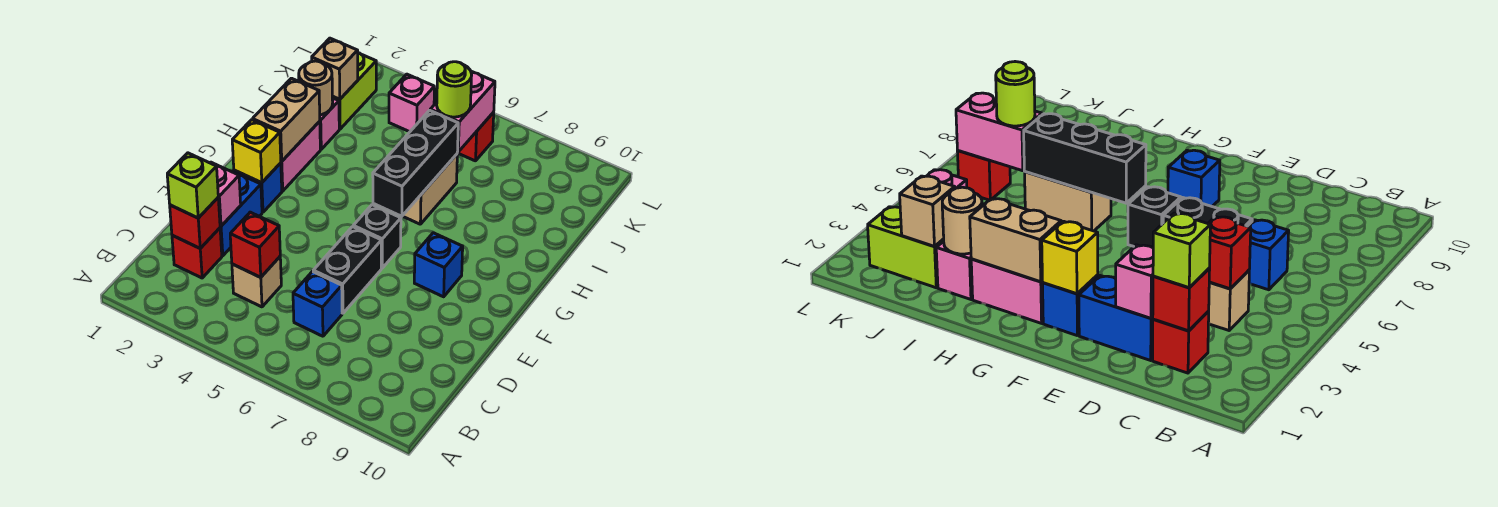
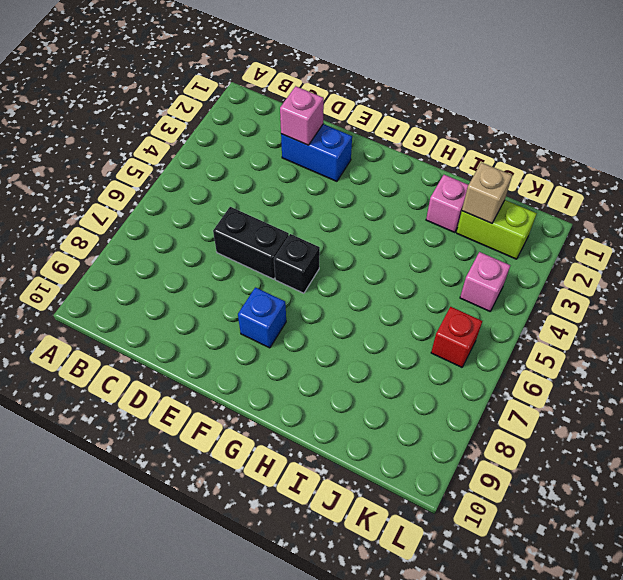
none -> red 1x1 brick [172,228,222,278]
none -> tan 1x1 brick [232,257,281,307]
none -> blue 1x1 brick [293,272,342,336]

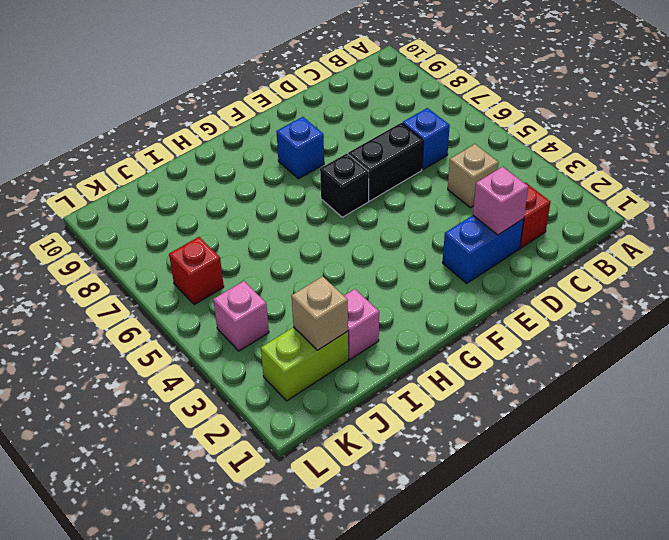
none -> blue 1x1 brick [234,163,282,212]
none -> pink 1x2 brick [281,121,320,191]
none -> tan 1x2 brick [403,154,457,224]

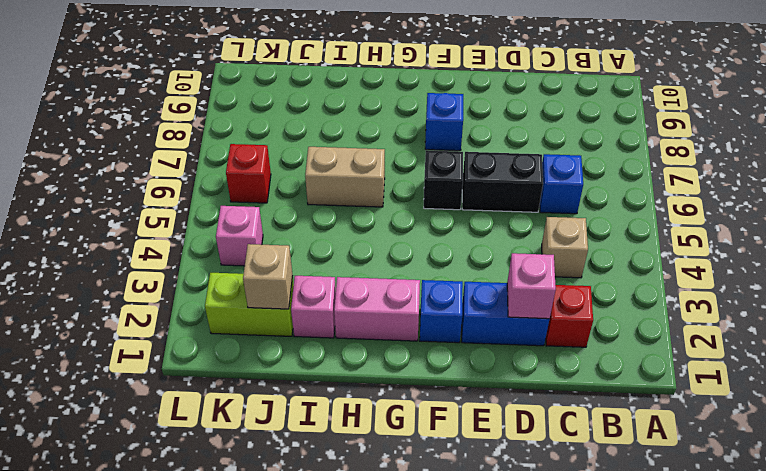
none -> red 1x1 brick [170,198,220,248]
none -> red 1x1 brick [230,212,280,277]
none -> yellow 1x1 brick [232,120,281,183]

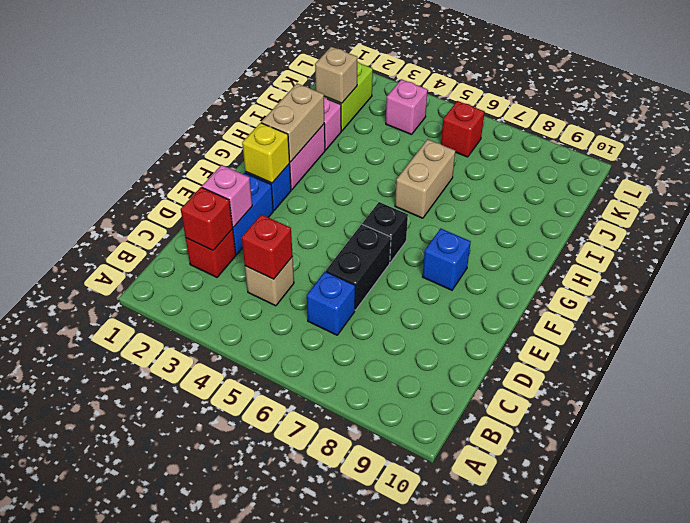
none -> black 1x3 brick [373,110,458,216]
none -> tan 1x1 round brick [299,61,333,115]
none -> pink 1x2 brick [430,71,495,152]

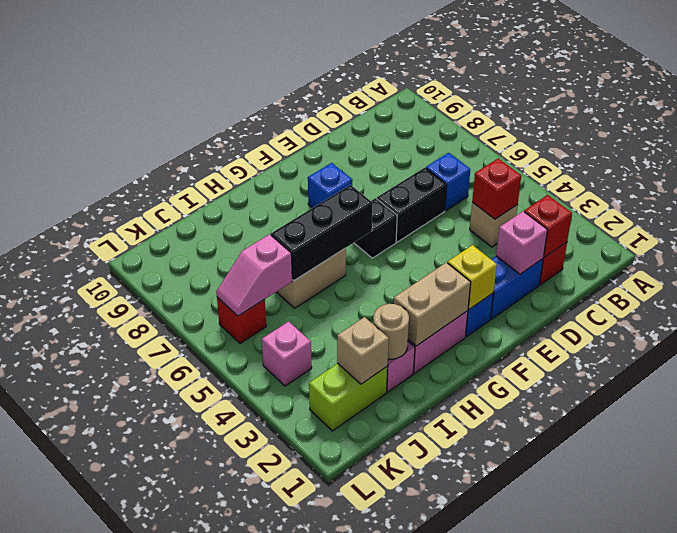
pink 1x2 slope [216,234,292,316] -> pink 1x2 brick [430,71,495,152]
none -> lime 1x1 brick [167,153,218,218]
none -> lime 1x1 round brick [437,62,472,117]

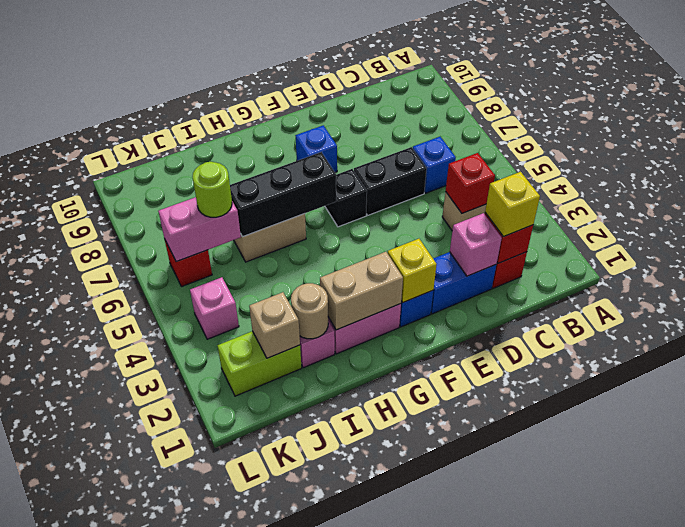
yellow 1x1 brick [485,172,540,237] -> lime 1x1 brick [167,153,218,218]

